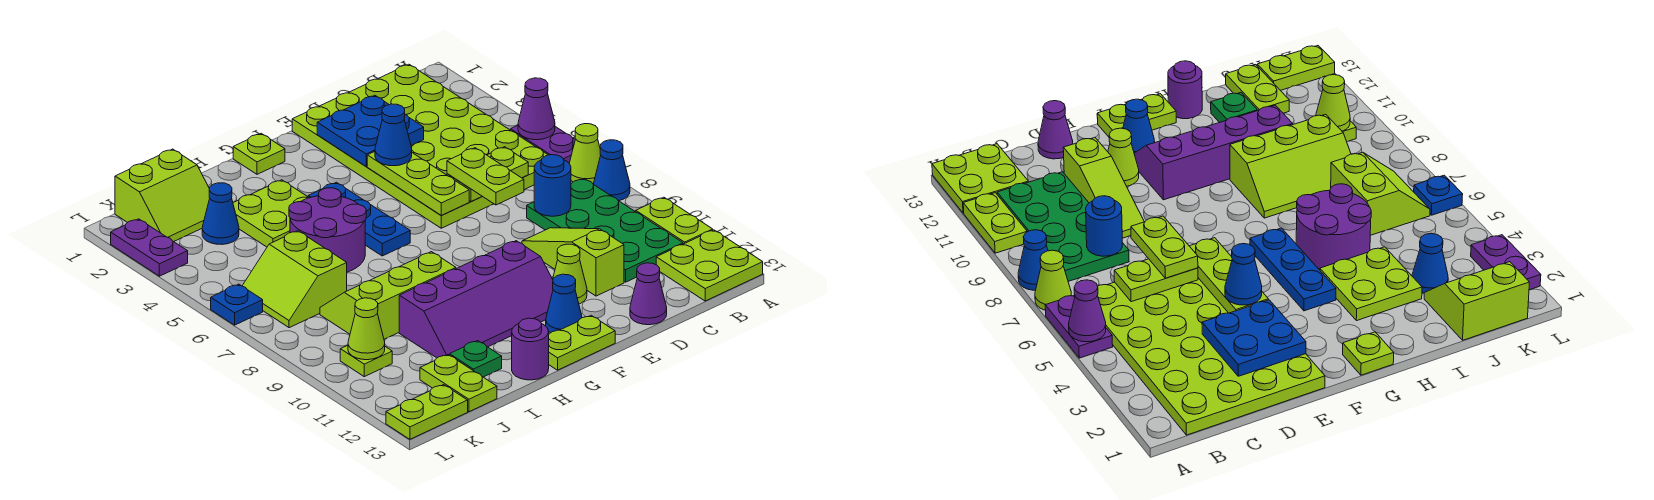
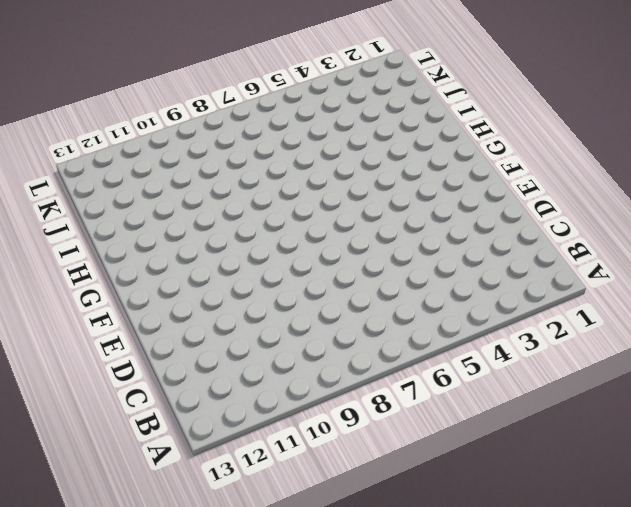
none -> purple 1x2 plate [511,126,575,163]
none -> lime 1x1 cone [569,124,601,184]
none -> blue 1x1 cone [594,140,630,201]
none -> lime 1x2 plate [636,197,713,244]

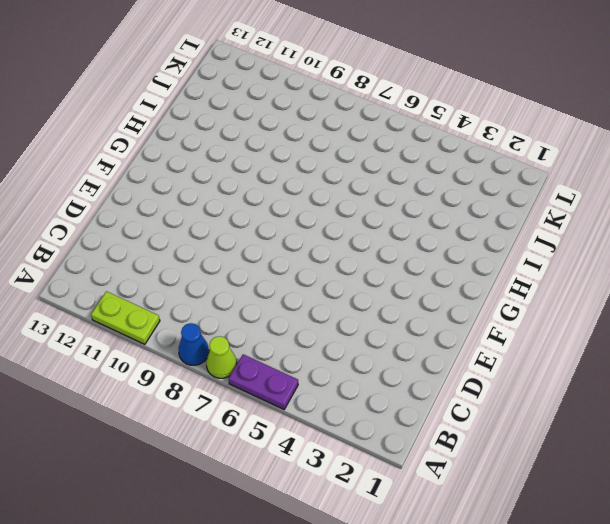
none -> lime 2x2 plate [656,230,763,301]
none -> lime 4x6 plate [292,64,548,228]
none -> green 2x4 plate [527,179,683,282]
none -> lime 1x3 slope [522,228,624,296]

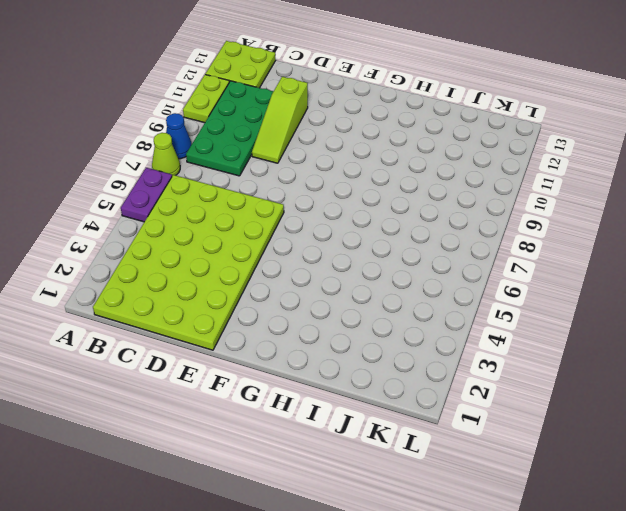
none -> purple 1x1 cone [630,263,667,325]
none -> lime 1x1 cone [553,244,587,304]
none -> purple 2x4 slope [399,241,553,358]
none -> blue 1x1 cone [546,274,582,333]

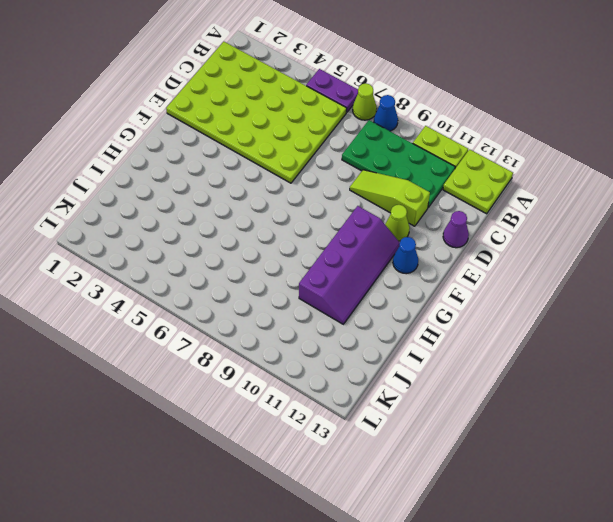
none -> lime 1x2 plate [549,315,615,370]
none -> lime 1x1 plate [233,133,285,174]
none -> blue 1x3 plate [308,182,410,256]
none -> lime 2x2 plate [233,180,309,247]

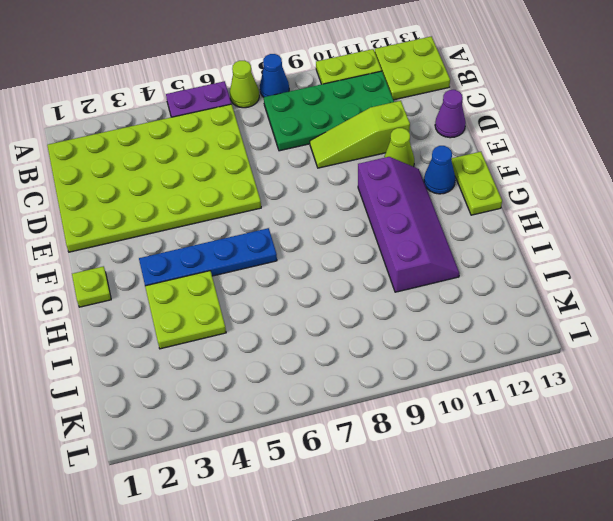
blue 1x4 plate [139,228,277,286] -> blue 1x3 plate [308,182,410,256]
none -> purple 2x2 round brick [289,188,366,272]
none -> lime 2x3 slope [320,252,456,339]
none -> purple 1x1 round brick [512,318,549,380]
none -> green 1x1 plate [450,341,502,377]

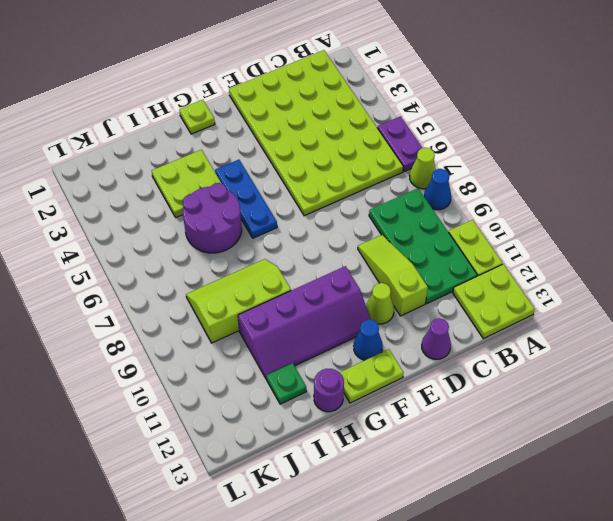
none -> lime 2x2 slope [115,149,210,242]
none -> blue 1x1 cone [202,183,239,244]
none -> lime 2x2 slope [242,231,347,328]
none -> lime 1x2 plate [420,355,497,412]

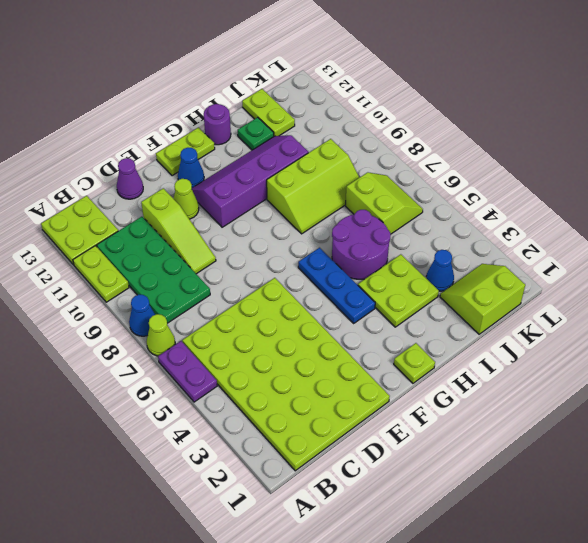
none -> lime 1x1 plate [340,345,392,377]
none -> lime 1x2 plate [386,385,468,439]
none -> purple 1x2 plate [111,219,188,276]
none -> blue 1x1 plate [211,284,263,325]

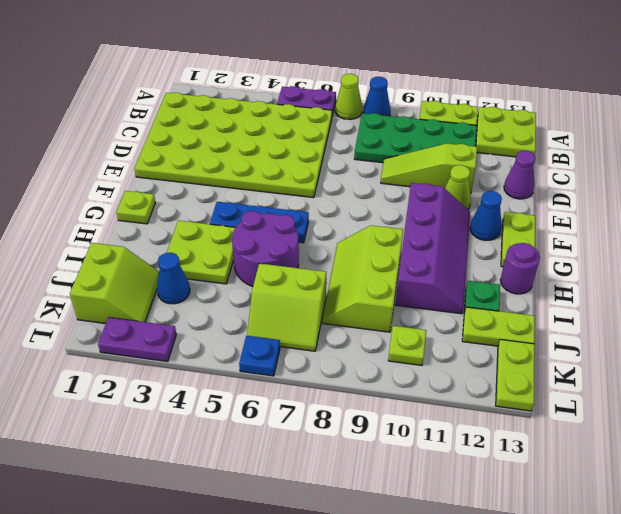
none -> purple 1x1 cone [518,78,555,140]
none -> lime 1x2 plate [447,147,528,202]
none -> blue 1x1 round brick [534,155,571,216]
none -> blue 2x2 plate [317,95,424,166]

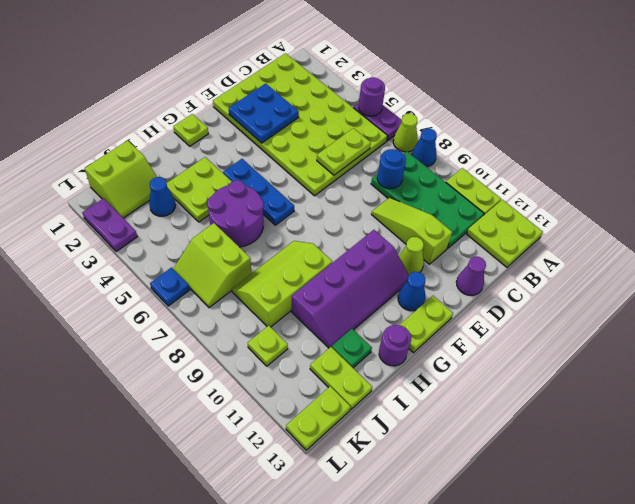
purple 1x1 round brick [359,77,385,116] -> purple 1x1 cone [518,78,555,140]
none -> lime 1x3 plate [367,152,469,215]
none -> lime 1x1 cone [348,298,385,360]
none -> lime 1x2 plate [447,148,524,205]
none -> blue 1x1 cone [375,104,412,166]

